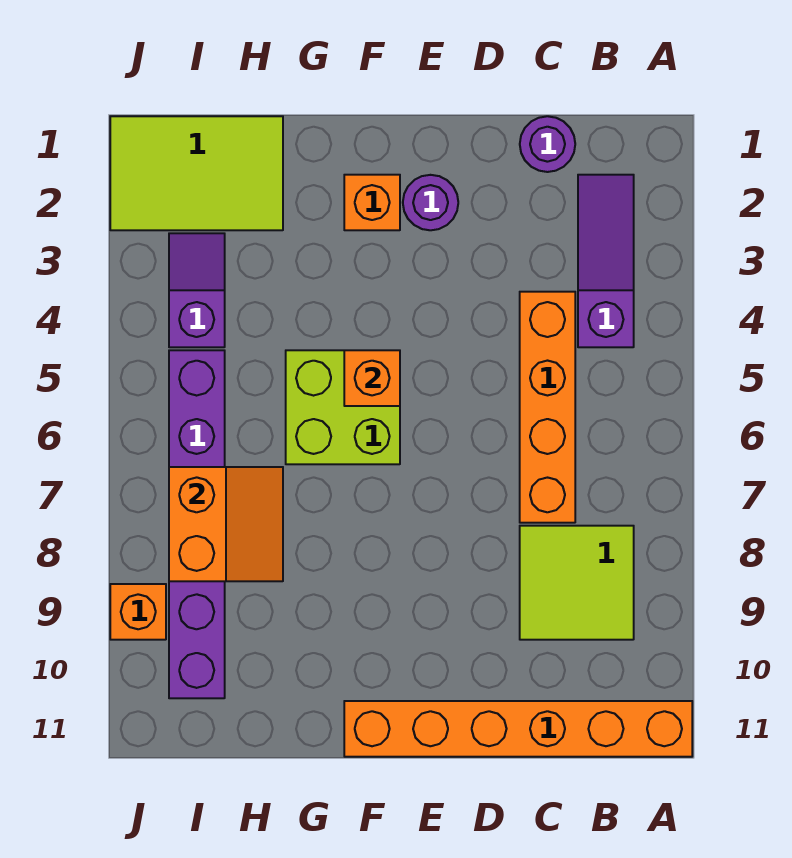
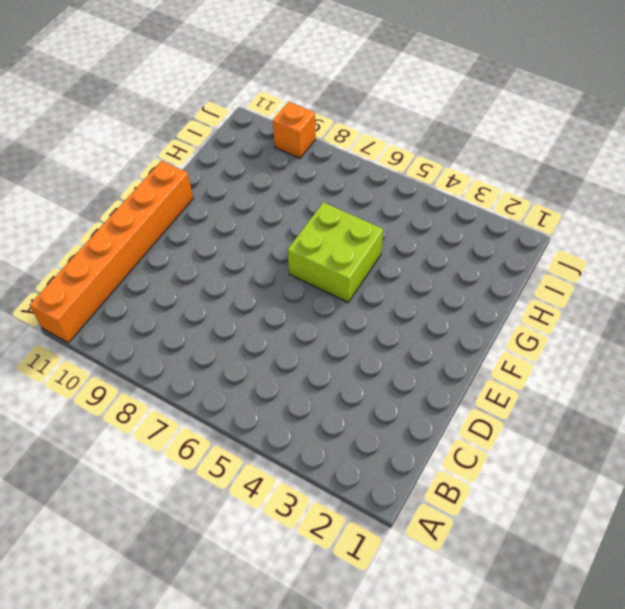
none -> purple 1x3 slope [578,175,634,347]
none -> lime 2x2 tile [520,526,634,640]
none -> purple 1x1 round brick [520,116,575,172]

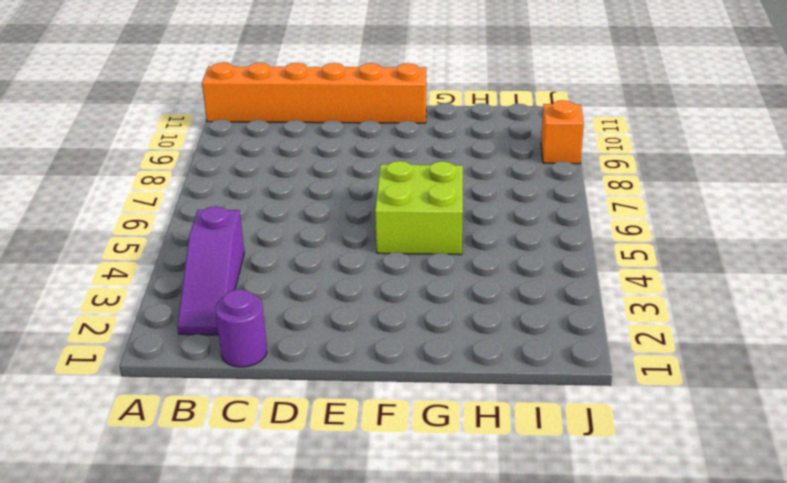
none -> lime 2x2 tile [520,526,634,640]
none -> orange 1x4 brick [520,292,575,523]
none -> purple 1x1 round brick [403,175,458,230]

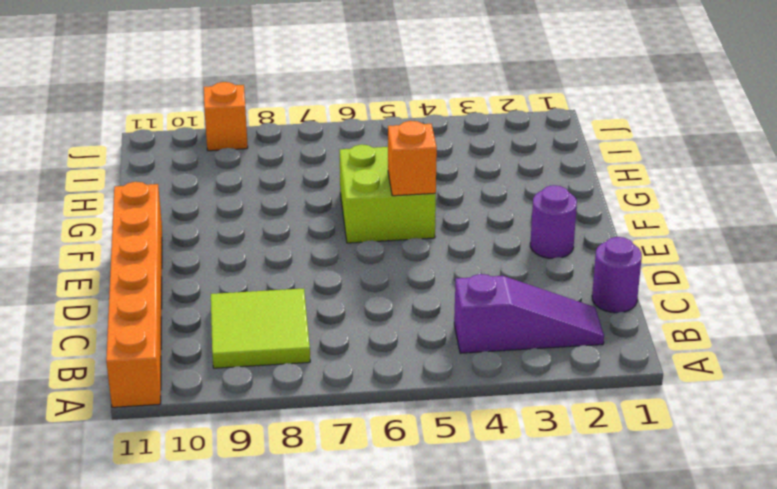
none -> orange 1x4 brick [520,292,575,523]
none -> orange 1x1 brick [344,175,400,230]
none -> lime 2x3 tile [110,116,283,230]

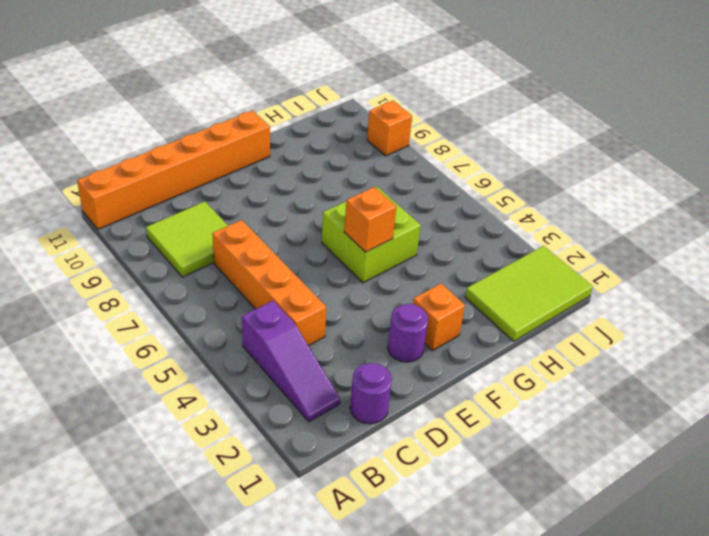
none -> purple 1x2 slope [169,233,225,347]
none -> purple 1x6 brick [169,350,225,698]
none -> orange 2x2 slope [169,467,283,581]

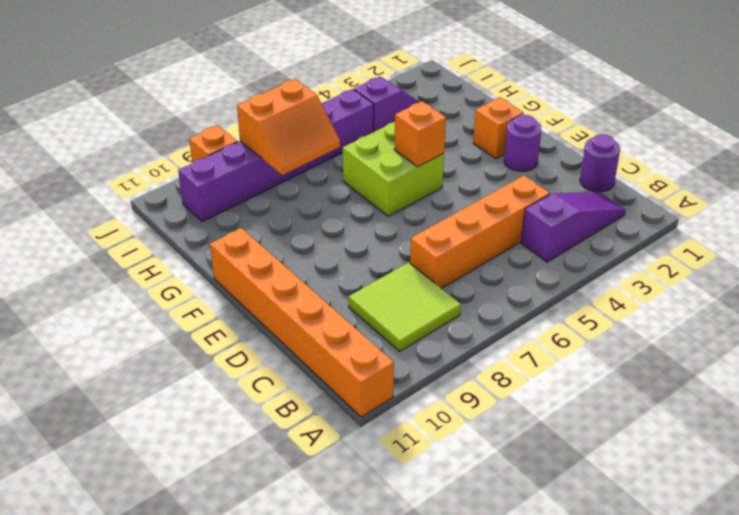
none -> lime 2x3 tile [110,116,283,230]

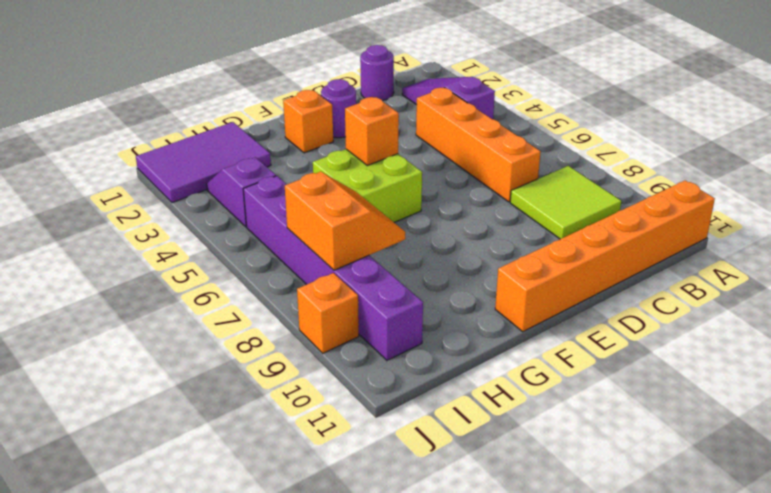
purple 2x3 tile [136,122,271,203] -> lime 2x3 tile [110,116,283,230]

